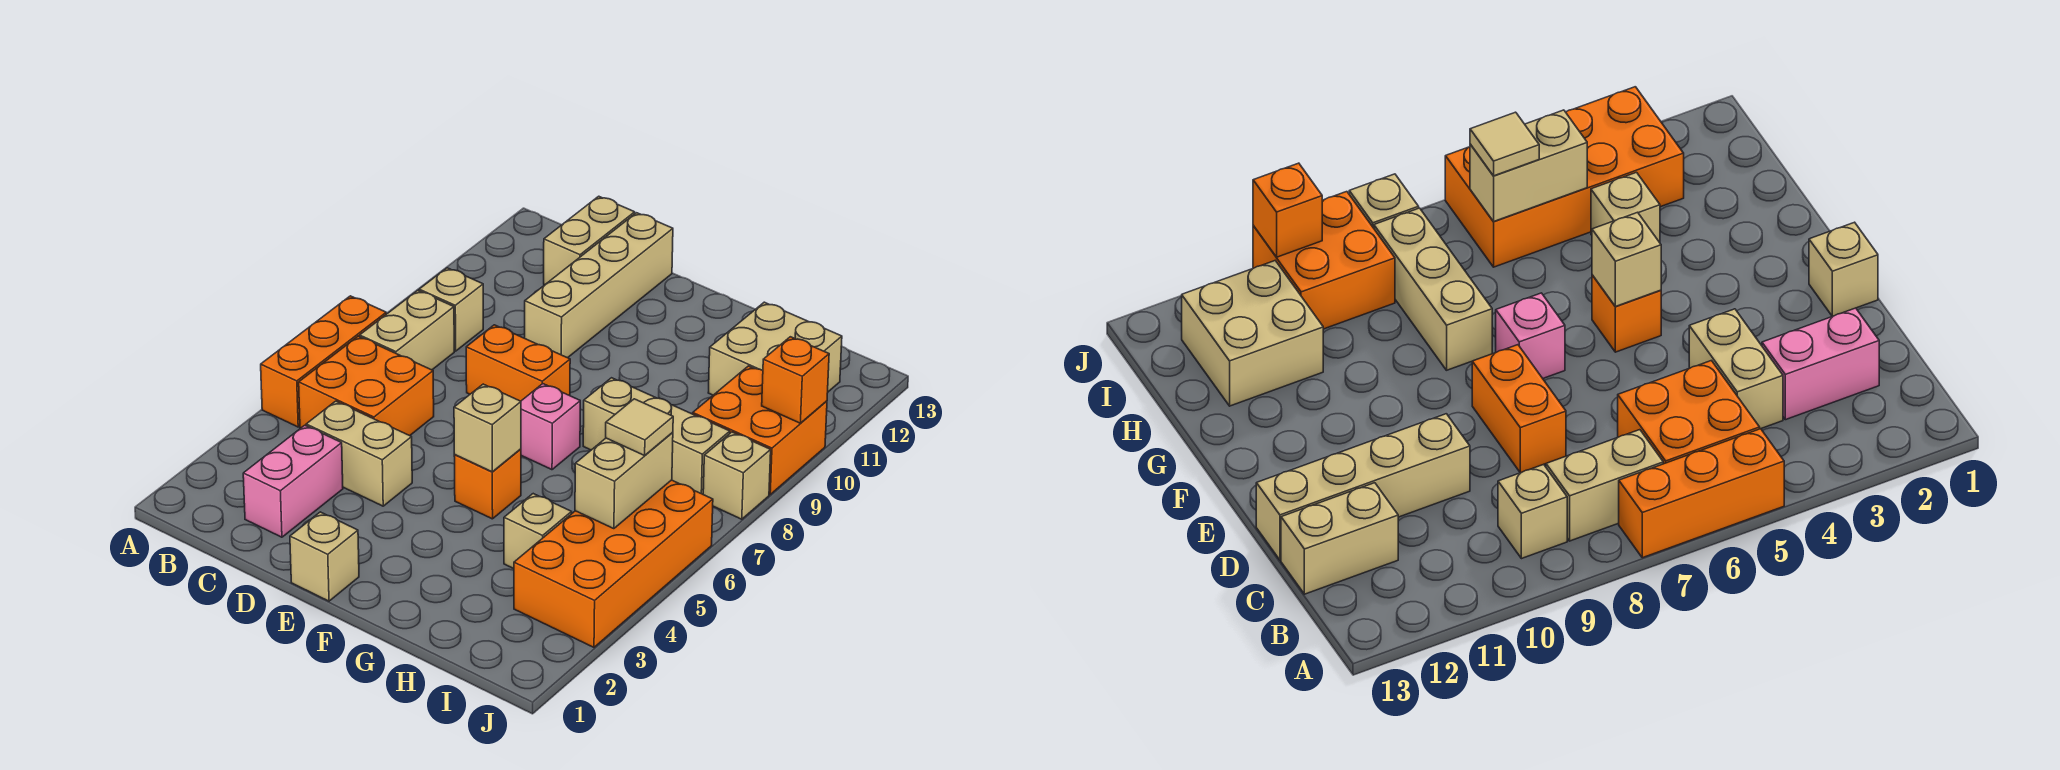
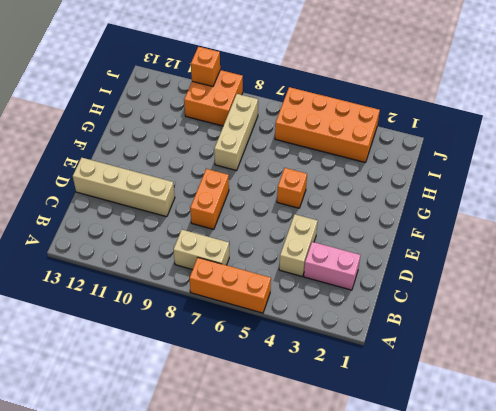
none -> orange 2x2 brick [299,336,434,436]
none -> tan 1x1 brick [419,268,483,351]
none -> tan 1x2 brick [544,196,635,285]

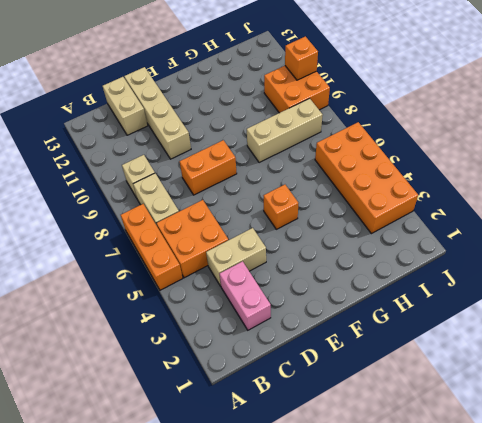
none -> tan 1x1 brick [290,512,359,601]
none -> pink 1x1 brick [521,384,580,470]
none -> tan 1x1 brick [504,494,572,569]

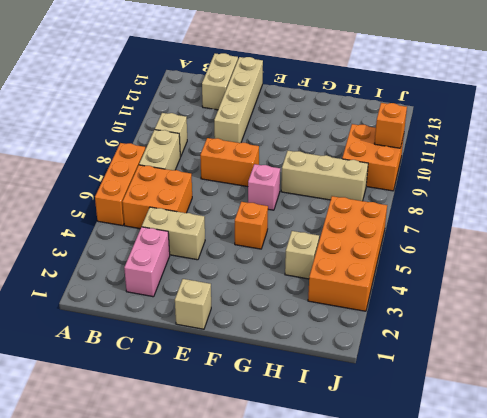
none -> tan 2x2 brick [708,302,842,395]
none -> tan 1x1 brick [703,432,771,519]
none -> tan 1x1 brick [454,384,521,472]

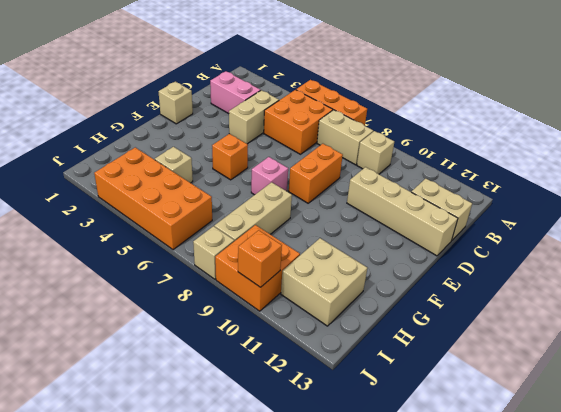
none -> tan 1x1 brick [454,384,521,472]
none -> tan 1x2 brick [575,432,673,529]
none -> tan 1x1 tile [606,399,673,455]

